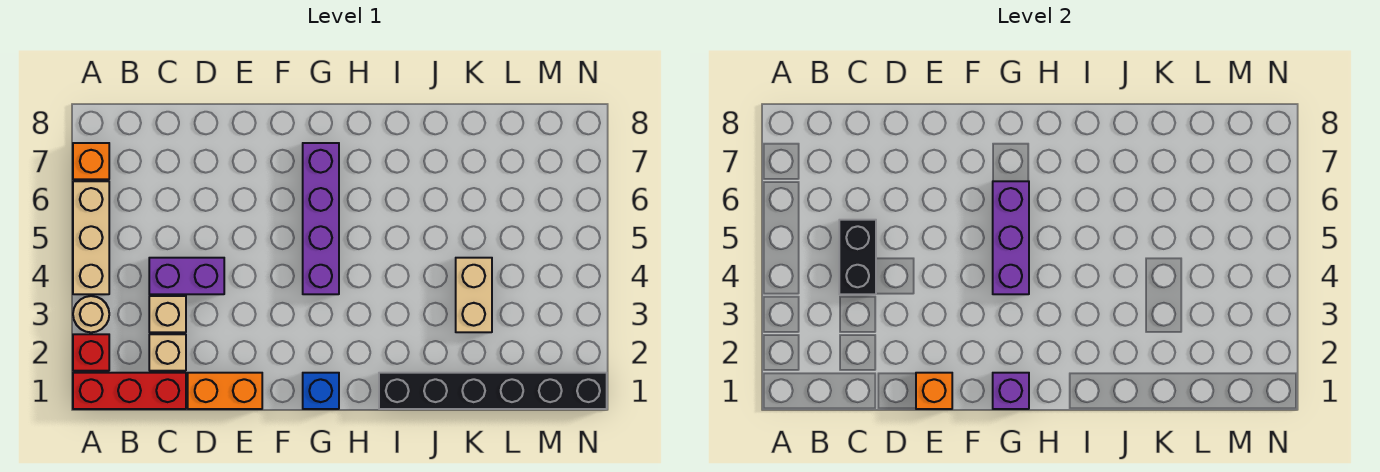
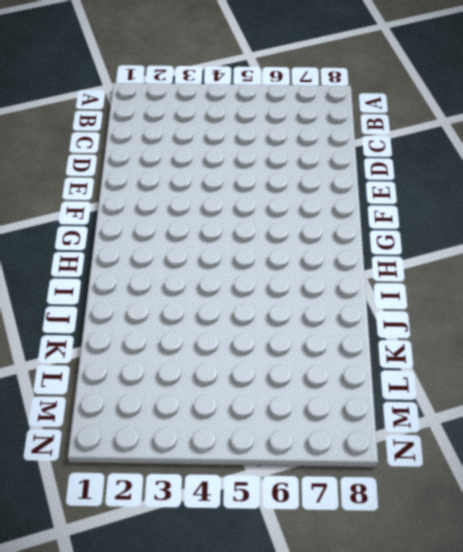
none -> red 1x3 brick [73,373,186,409]
none -> red 1x1 brick [73,334,109,371]
none -> tan 1x1 round brick [73,296,109,332]

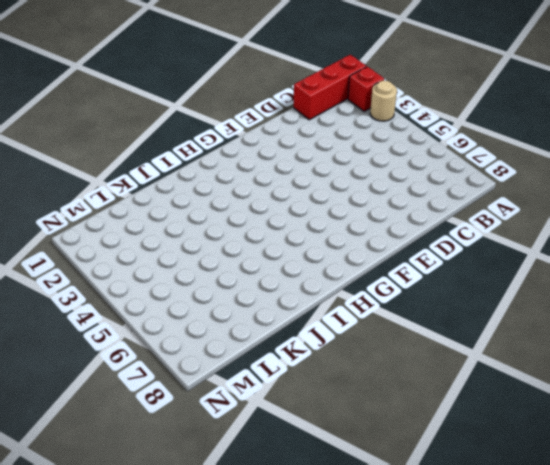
none -> tan 1x3 brick [73,181,109,294]
none -> orange 1x1 brick [73,143,109,179]
none -> tan 1x1 brick [149,334,186,371]

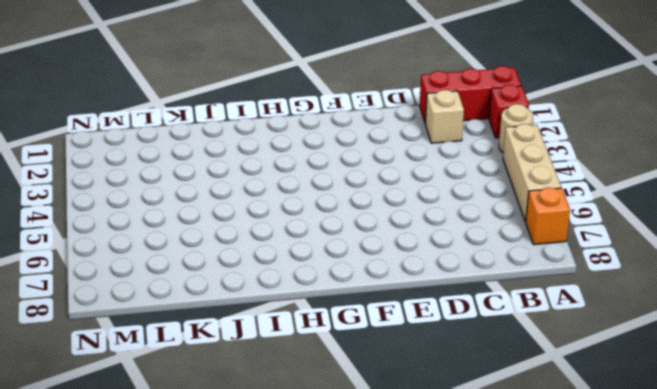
none -> tan 1x1 brick [149,296,186,332]
none -> purple 1x2 brick [149,258,224,294]
none -> orange 1x2 brick [188,373,262,409]

